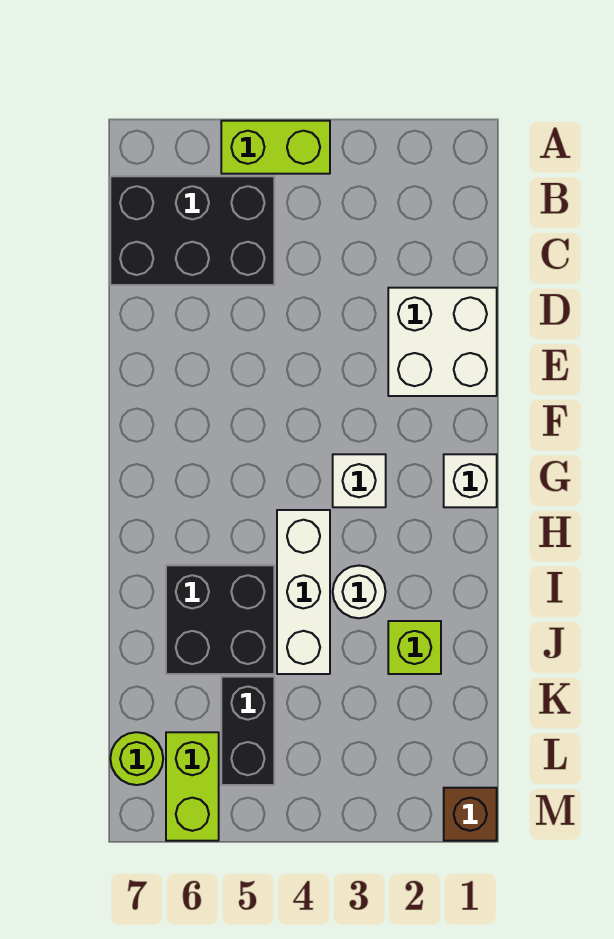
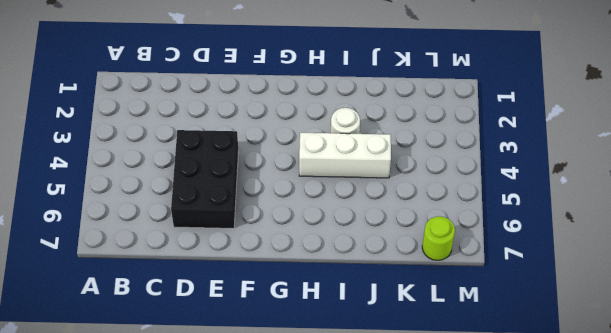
black 2x3 brick [171,130,238,228] -> black 2x3 brick moved to [110,176,274,285]
none -> lime 1x2 brick [221,121,330,174]
none -> white 2x2 brick [388,288,497,396]
none -> white 1x1 brick [444,454,497,507]

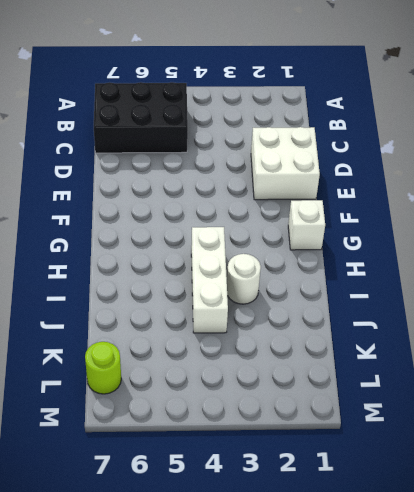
none -> lime 1x2 brick [221,121,330,174]
none -> white 1x1 brick [333,454,386,507]
none -> black 2x2 brick [166,565,274,674]

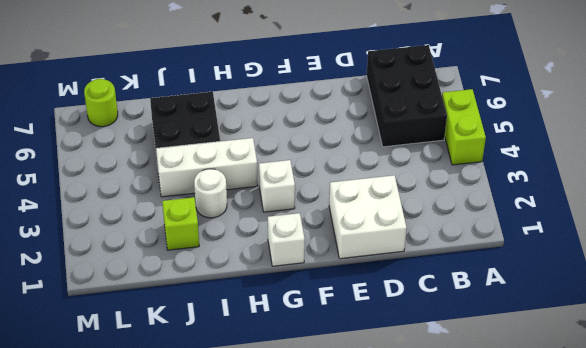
none -> black 1x2 brick [221,677,274,785]
none -> lime 1x2 brick [166,732,219,841]
none -> brown 1x1 brick [444,788,497,841]

